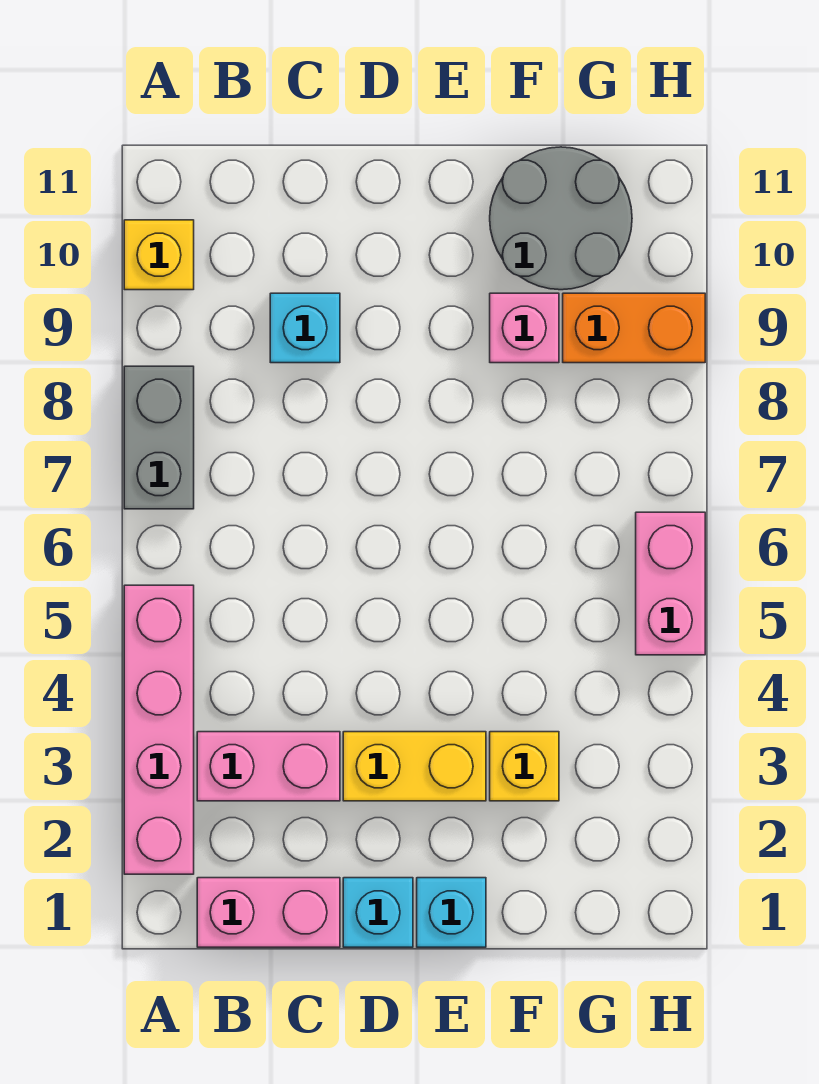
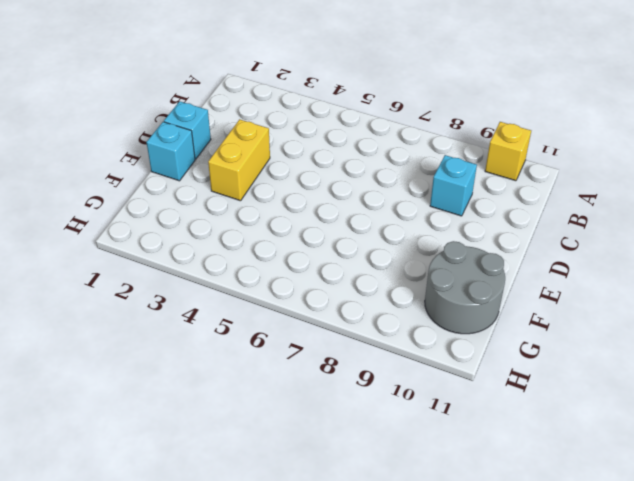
none -> pink 1x4 brick [124,585,194,874]
none -> grey 1x2 brick [124,366,194,509]
none -> pink 1x2 brick [197,878,340,947]

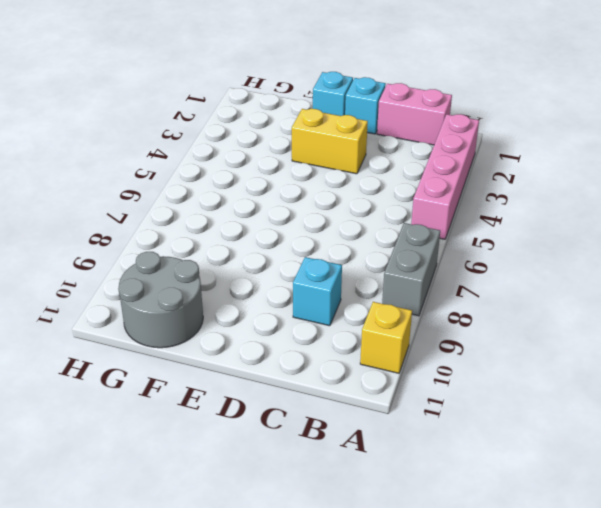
none -> pink 1x2 brick [197,732,340,801]
none -> yellow 1x1 brick [490,732,559,801]
none -> pink 1x1 brick [490,293,559,363]

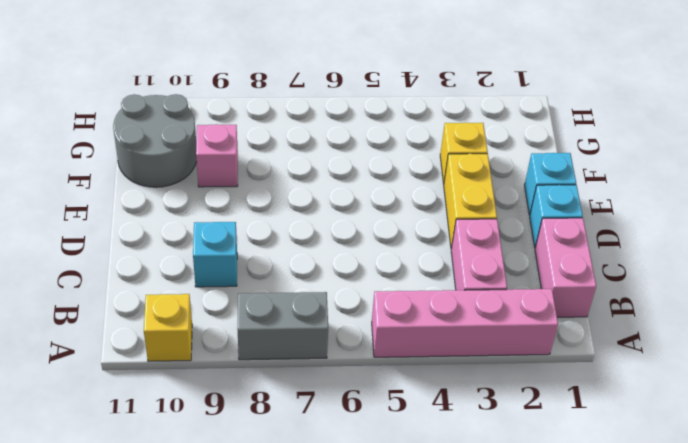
none -> orange 1x2 brick [563,293,705,363]
none -> pink 1x2 brick [636,512,705,655]

